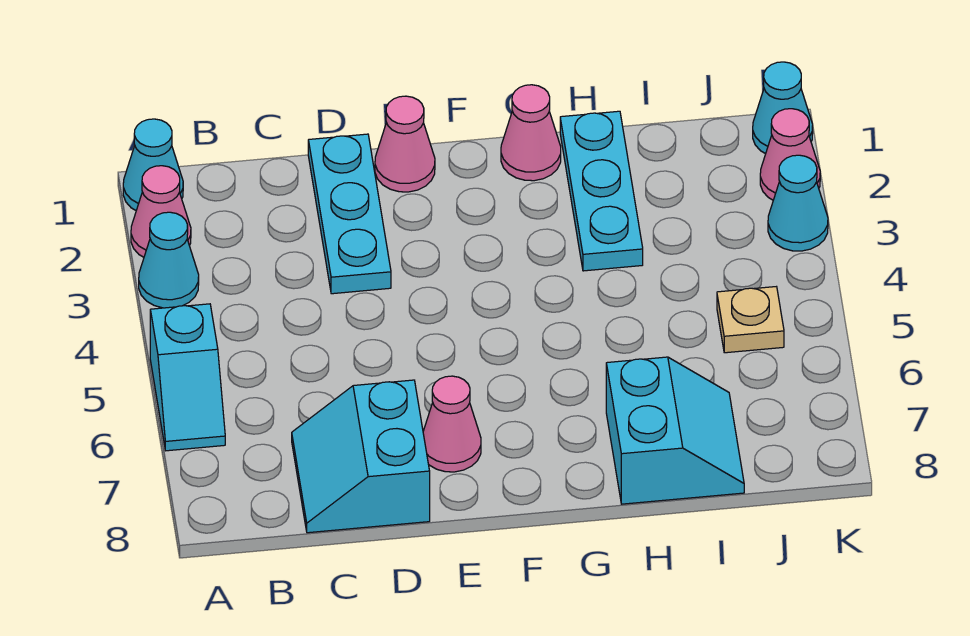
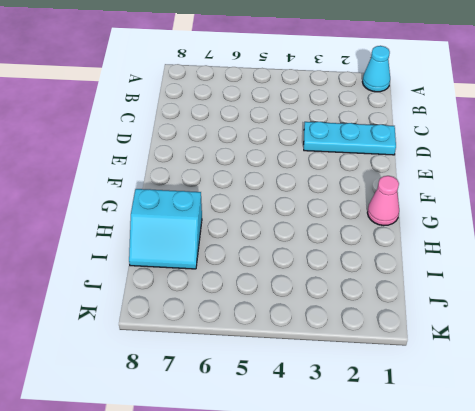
none -> pink 1x1 cone [131,166,191,257]
none -> cyan 1x1 cone [139,212,199,308]
none -> cyan 1x2 slope [150,304,225,451]

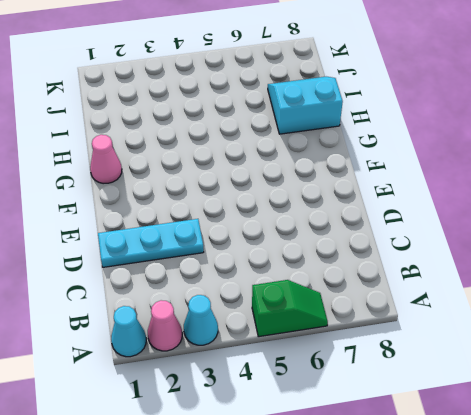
green 1x2 slope [252,280,328,337] -> cyan 1x2 slope [150,304,225,451]
none -> cyan 2x2 slope [292,380,430,533]
none -> pink 1x1 cone [375,96,435,192]
none -> pink 1x1 cone [423,376,481,472]

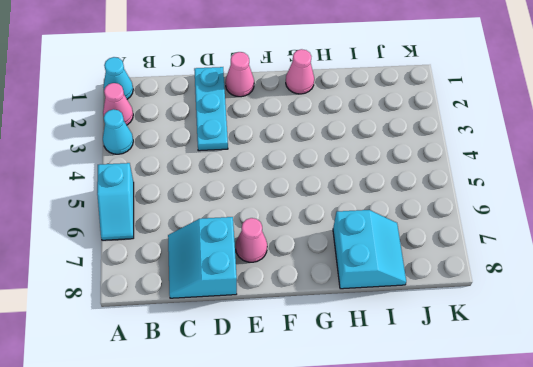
none -> cyan 1x3 plate [560,111,643,271]
none -> tan 1x1 plate [717,287,784,353]
none -> cyan 1x1 cone [753,62,813,154]

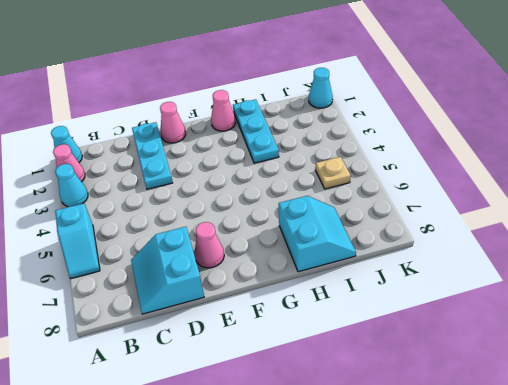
none -> pink 1x1 cone [760,109,820,200]
none -> cyan 1x1 cone [768,155,828,251]

